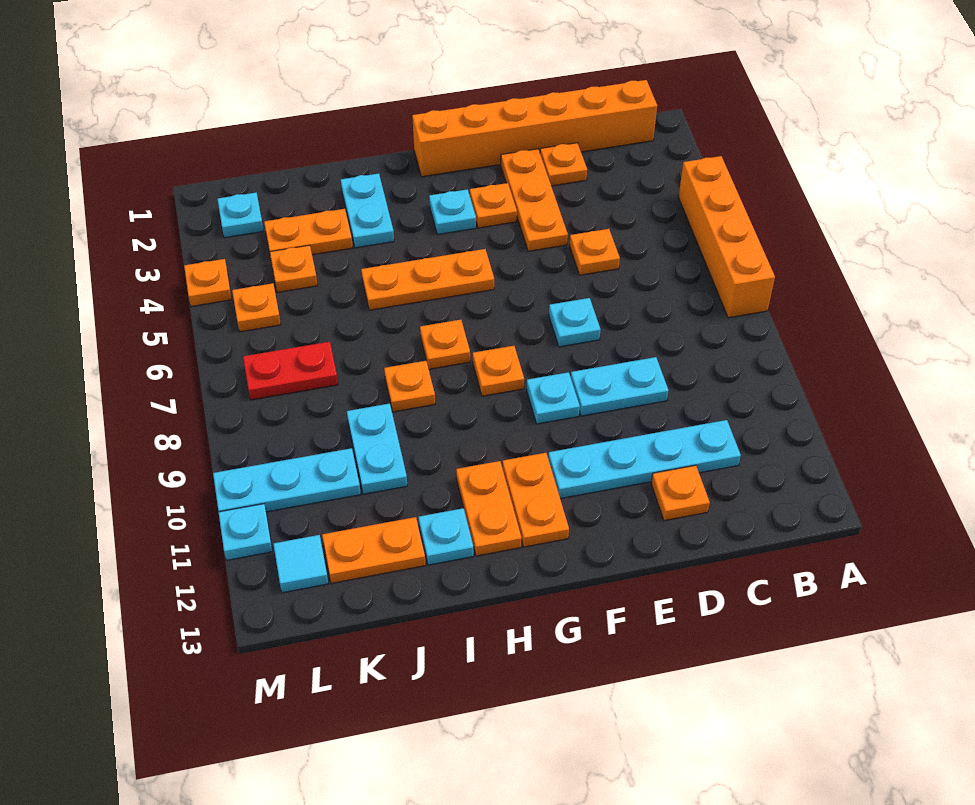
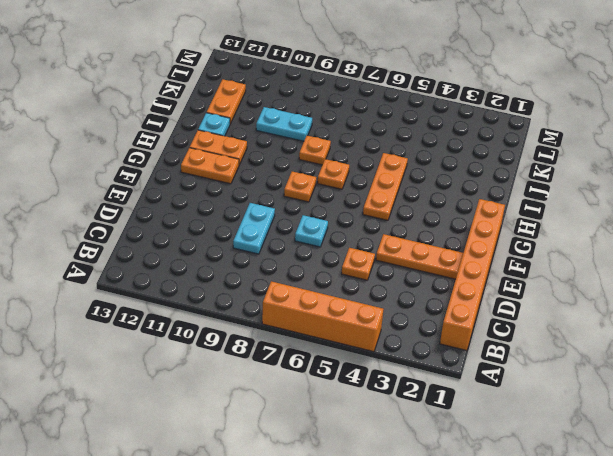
none -> cyan 1x4 plate [548,420,741,499]
none -> orange 1x1 plate [540,143,587,186]
none -> orange 1x1 plate [651,465,710,521]
none -> orange 1x1 plate [470,183,517,228]

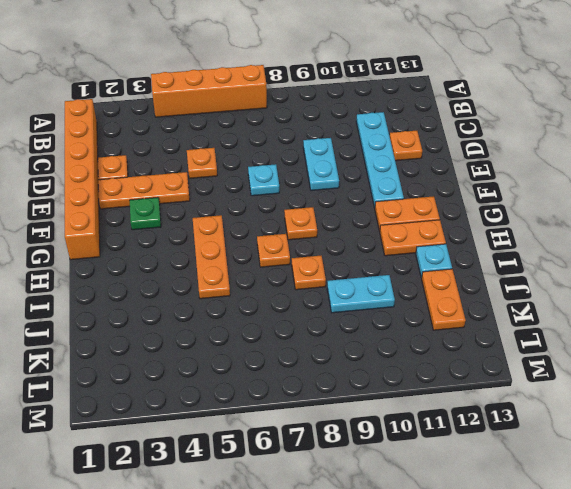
green 1x1 plate [130,197,161,230] -> orange 1x1 plate [470,183,517,228]
none -> cyan 1x1 plate [527,372,580,424]
none -> cyan 1x1 plate [429,189,476,234]
none -> cyan 1x2 plate [341,173,394,248]
none -> orange 1x2 plate [264,209,353,255]

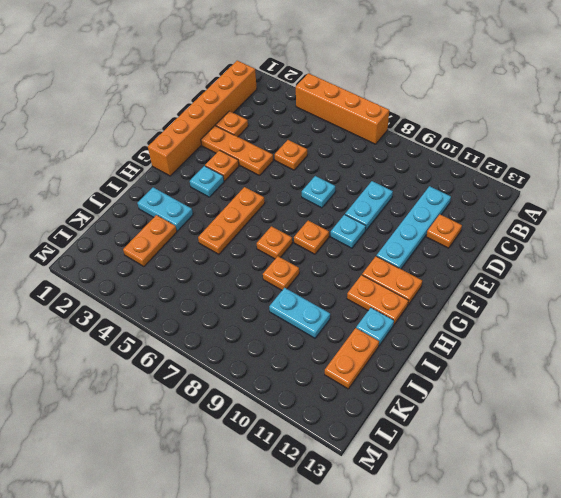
none -> orange 1x1 plate [270,245,318,292]
none -> red 1x2 plate [243,342,338,400]
none -> cyan 1x3 plate [213,448,361,512]
none -> cyan 1x1 plate [218,193,264,238]

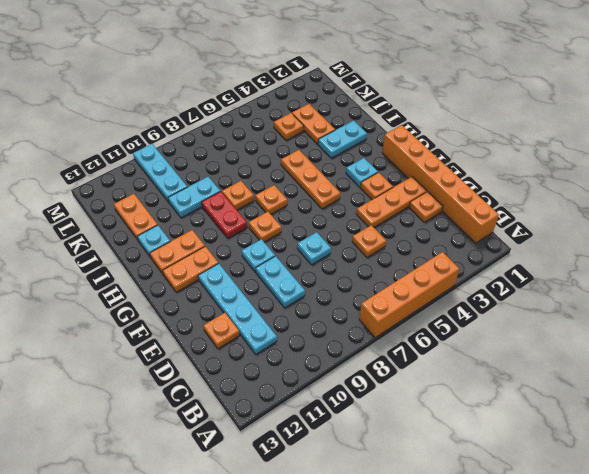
red 1x2 plate [202,191,247,238] -> red 1x2 plate moved to [243,342,338,400]
none -> cyan 1x1 plate [218,193,264,238]
none -> orange 1x1 plate [232,283,281,332]
none -> cyan 1x1 tile [274,535,328,593]
none -> orange 1x1 plate [184,259,232,307]

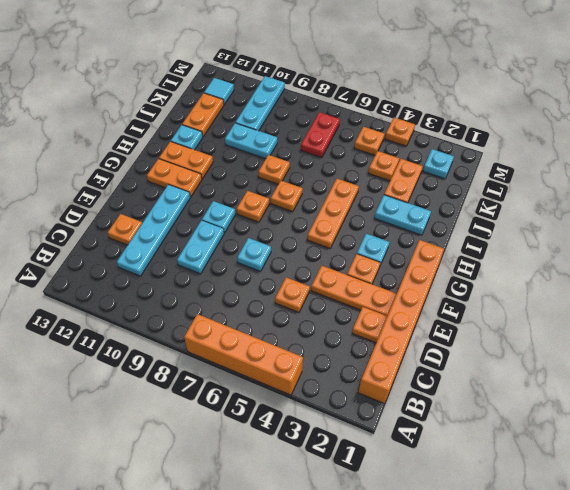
none -> cyan 1x1 plate [219,504,273,560]

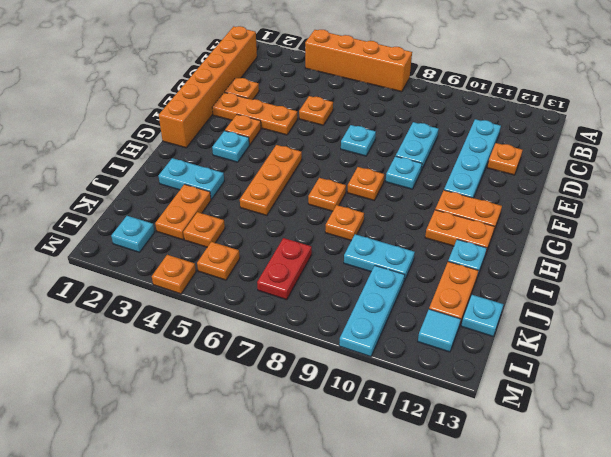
cyan 1x1 plate [461,295,504,336] -> cyan 1x1 plate moved to [219,504,273,560]

